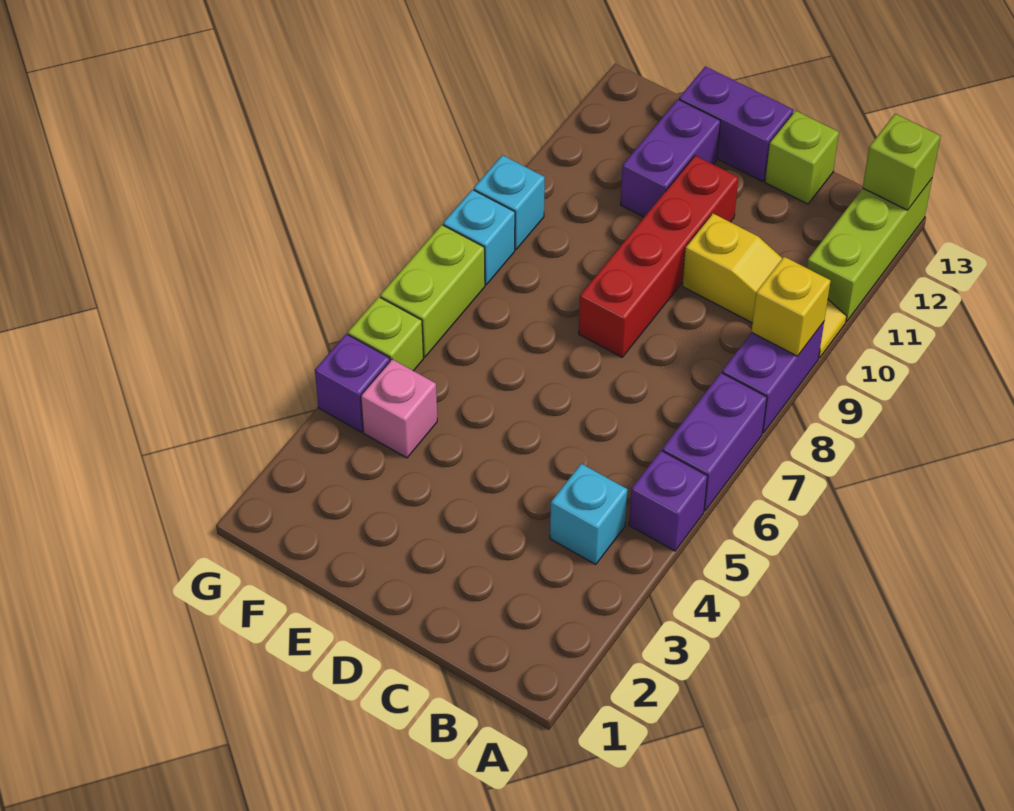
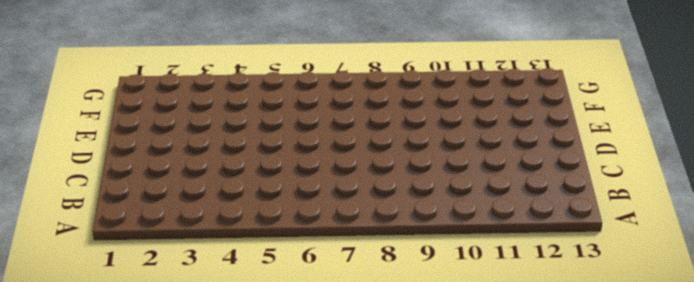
none -> purple 1x1 brick [629,451,708,551]
none -> purple 1x2 brick [662,373,767,511]
none -> purple 1x2 brick [722,322,824,433]

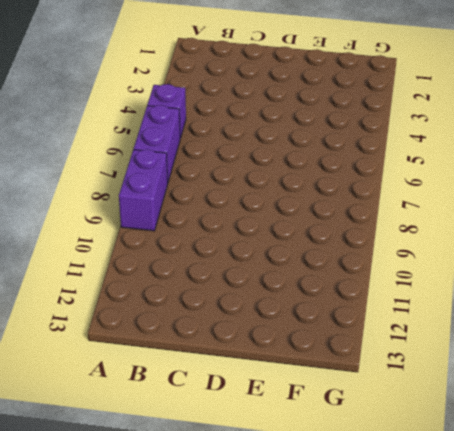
none -> yellow 1x3 slope [682,214,847,358]
none -> lime 1x3 brick [807,179,932,321]
none -> cyan 1x1 brick [550,464,628,564]

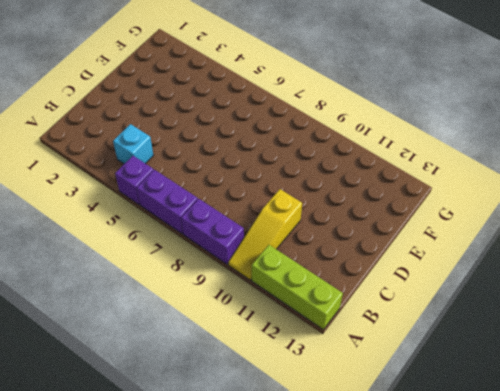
none -> lime 1x1 brick [765,111,839,204]
none -> red 1x4 brick [579,156,739,357]
none -> purple 1x2 brick [679,66,793,181]

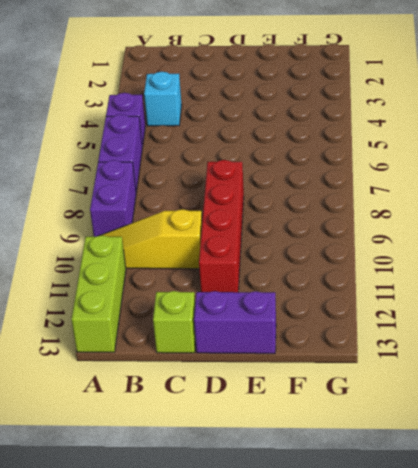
none -> purple 1x2 brick [620,99,721,217]
none -> pink 1x1 brick [361,359,437,458]
none -> purple 1x1 brick [315,334,390,432]

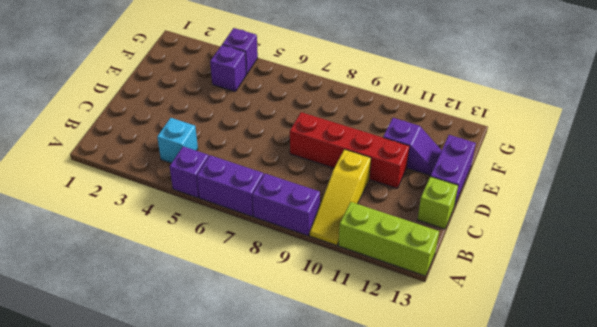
purple 1x2 slope [383,118,442,175] -> purple 1x2 brick [620,99,721,217]
purple 1x1 brick [210,45,247,92] -> pink 1x1 brick [361,359,437,458]
none -> lime 1x1 brick [348,297,424,371]
none -> lime 1x2 brick [380,225,485,357]
none -> cyan 1x1 brick [443,190,515,285]

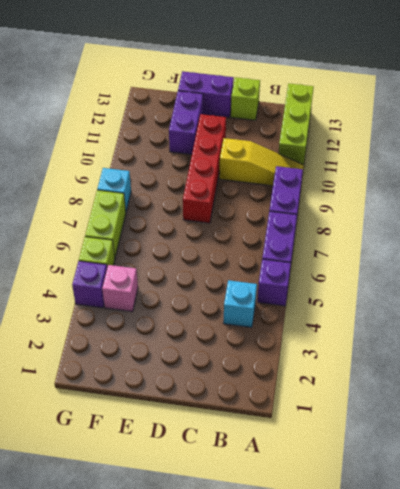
none -> cyan 1x1 brick [474,155,545,249]
none -> yellow 1x1 brick [752,257,831,356]
none -> lime 1x1 brick [863,114,941,210]

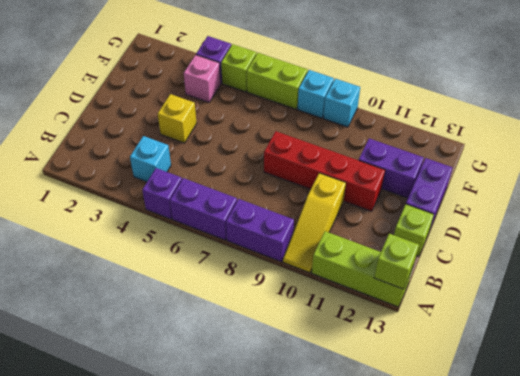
yellow 1x1 brick [158,94,197,143] -> yellow 1x1 brick moved to [752,257,831,356]

